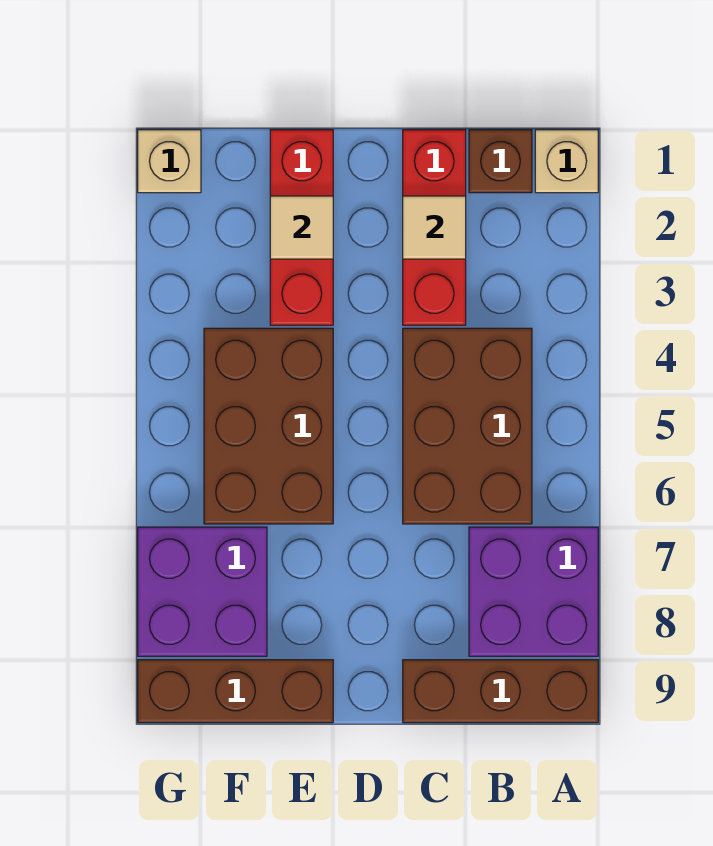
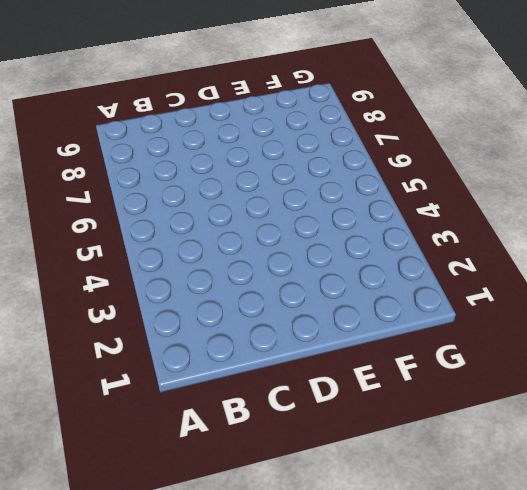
none -> tan 1x1 brick [535,130,598,193]
none -> purple 2x2 brick [469,527,598,656]
none -> brown 1x3 brick [403,660,598,723]

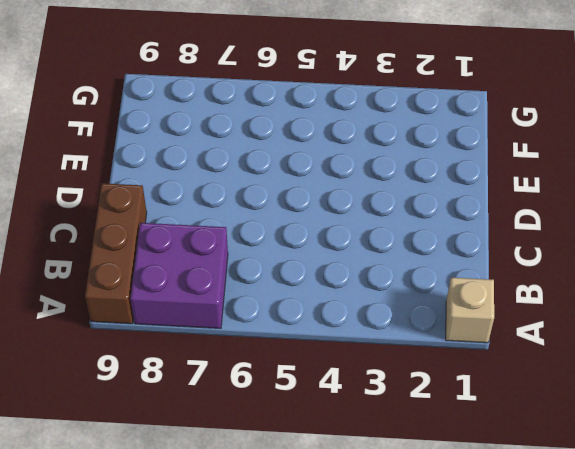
none -> brown 1x1 brick [469,130,532,193]
none -> brown 2x3 brick [403,328,532,524]
none -> red 1x3 brick [403,130,466,325]

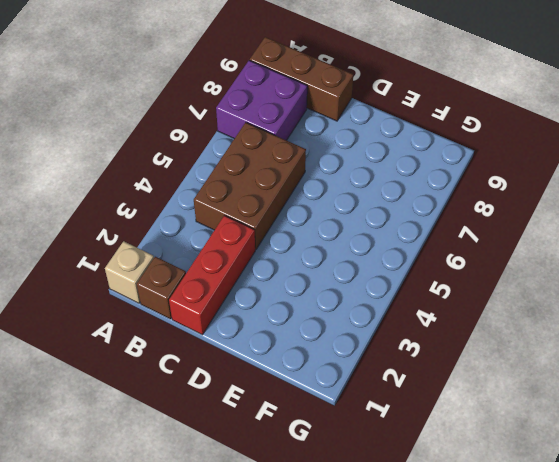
none -> red 1x3 brick [270,130,333,325]
none -> brown 2x3 brick [204,328,333,524]
none -> brown 1x3 brick [138,660,333,723]

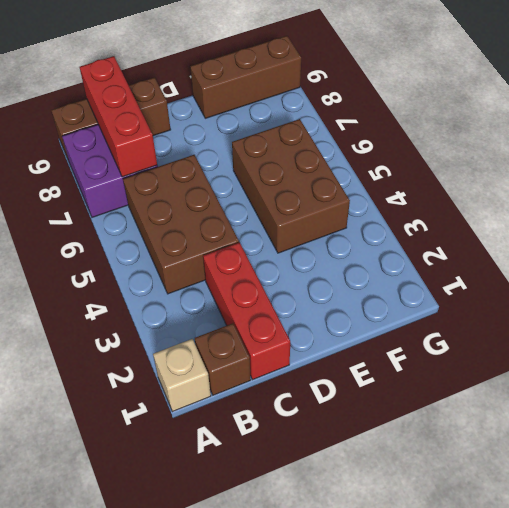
red 1x3 brick [79,56,157,177] -> red 1x3 brick moved to [270,130,333,325]
none -> purple 2x2 brick [138,527,267,656]
none -> tan 1x1 brick [138,130,201,193]
none -> tan 1x1 tile [403,196,466,259]

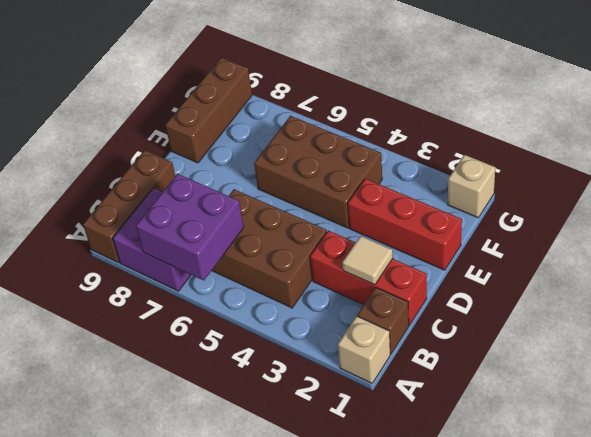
purple 2x2 brick [136,174,244,281] -> purple 2x2 brick moved to [138,527,267,656]
none -> tan 1x1 tile [270,196,333,259]

